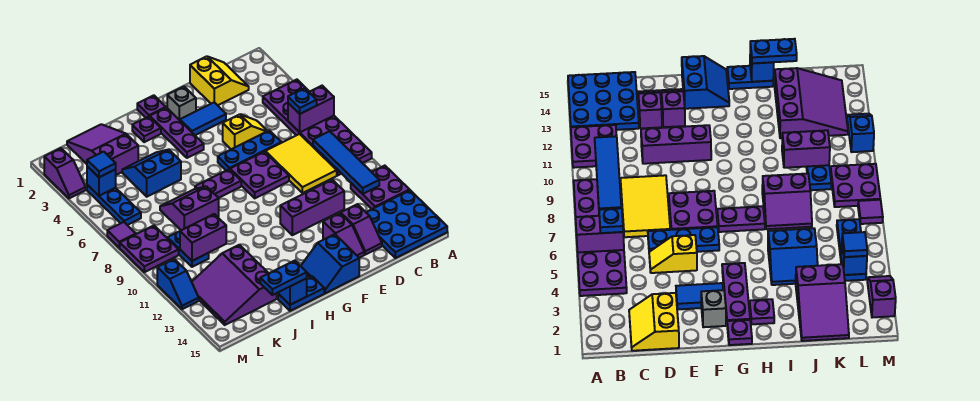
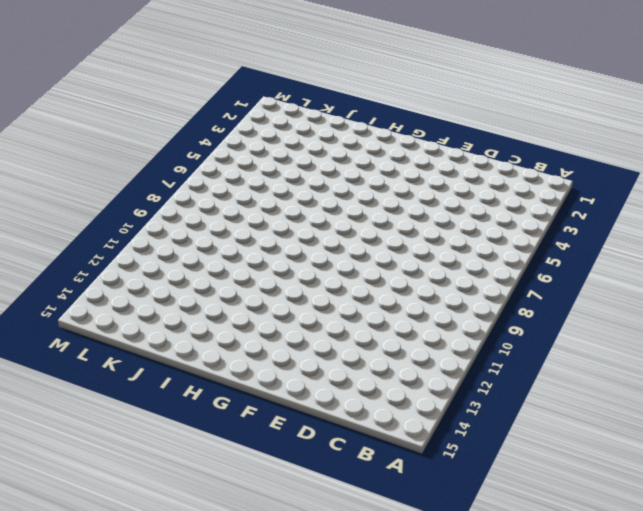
none -> purple 2x6 plate [263,80,372,175]
none -> purple 2x2 plate [351,166,409,209]
none -> blue 3x3 plate [366,190,447,258]
none -> yellow 2x2 slope [190,56,249,105]

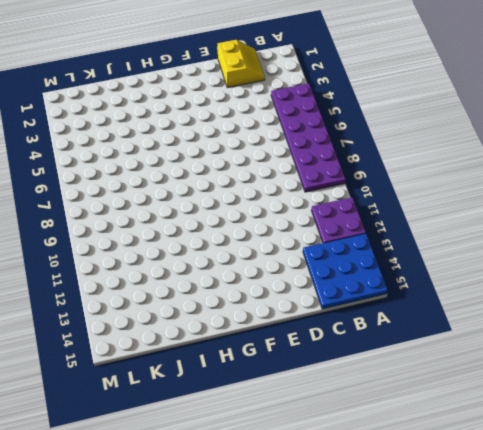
none -> yellow 2x3 tile [265,134,337,193]
none -> yellow 1x2 slope [223,114,267,149]
none -> blue 1x3 plate [218,130,281,170]
none -> purple 1x3 brick [280,180,344,235]

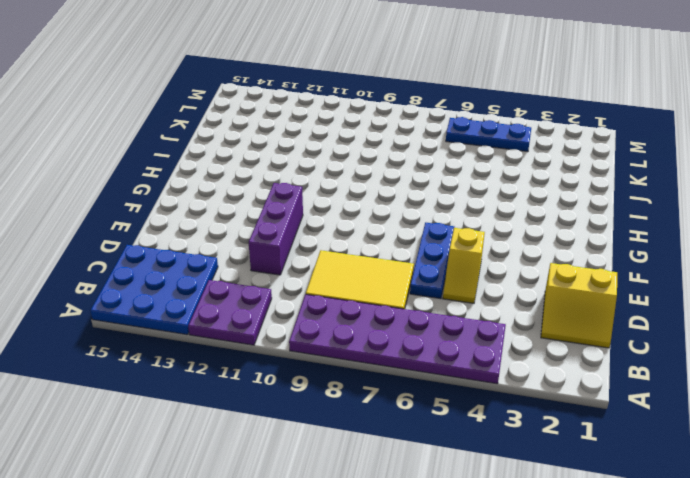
none -> purple 1x2 slope [341,204,382,255]
none -> blue 1x2 tile [180,102,226,135]
none -> purple 2x2 plate [230,152,289,198]
none -> purple 1x2 slope [323,213,364,258]

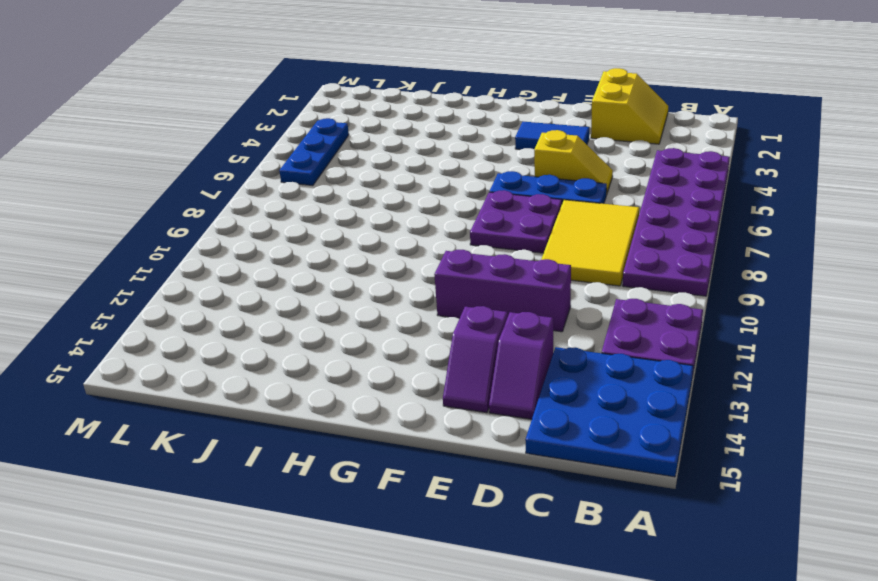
none -> grey 1x1 brick [167,87,196,120]
none -> blue 2x2 slope [301,234,359,294]
none -> purple 1x1 plate [137,95,166,118]
none -> purple 1x3 plate [150,108,204,158]

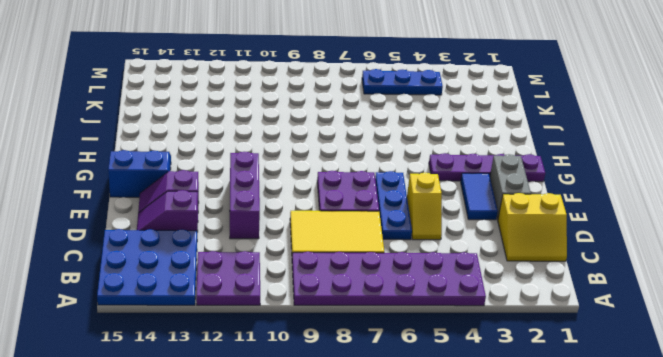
grey 1x2 brick [490,154,531,219] -> grey 1x1 brick [167,87,196,120]
none -> purple 1x2 plate [195,169,241,198]
none -> purple 1x1 plate [132,117,161,142]
none -> blue 1x2 plate [278,276,324,311]
none -> blue 2x2 slope [122,149,181,197]

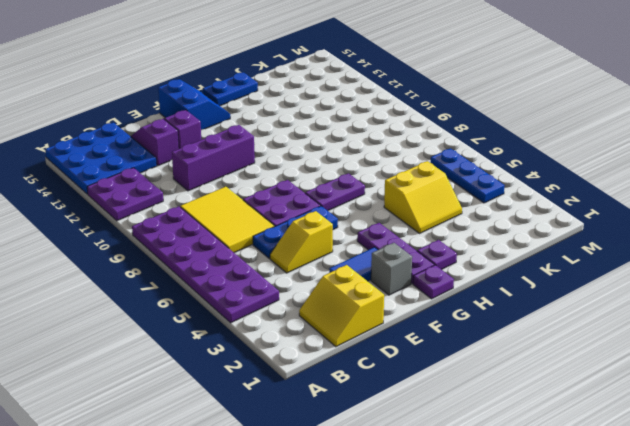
yellow 2x2 slope [384,161,462,233] -> blue 2x2 slope [122,149,181,197]
none -> purple 2x2 slope [160,186,219,230]
none -> purple 2x3 slope [67,124,138,175]
none -> purple 3x3 slope [192,245,277,325]
none -> blue 1x2 plate [168,231,209,267]

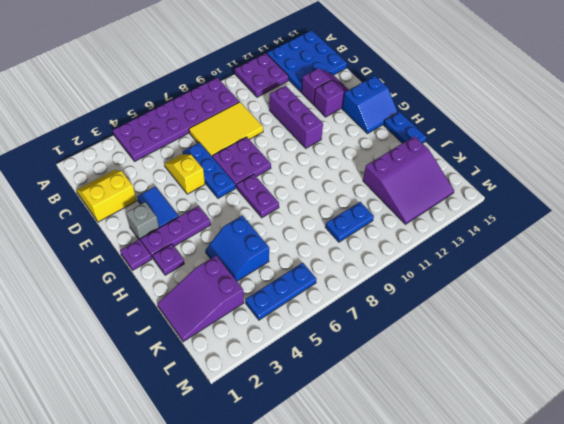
none -> purple 2x2 slope [160,186,219,230]
none -> purple 2x2 plate [119,226,179,272]
none -> purple 1x2 slope [44,148,86,198]
none -> purple 1x1 tile [107,222,136,247]

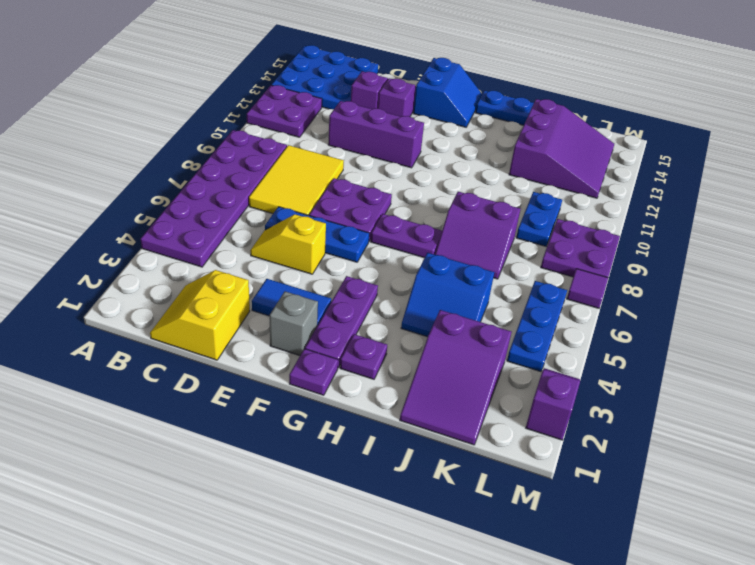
none -> blue 1x2 slope [157,259,199,309]
none -> purple 1x2 brick [288,86,334,132]
none -> blue 1x4 tile [313,131,379,194]
none -> blue 1x1 brick [278,278,307,305]

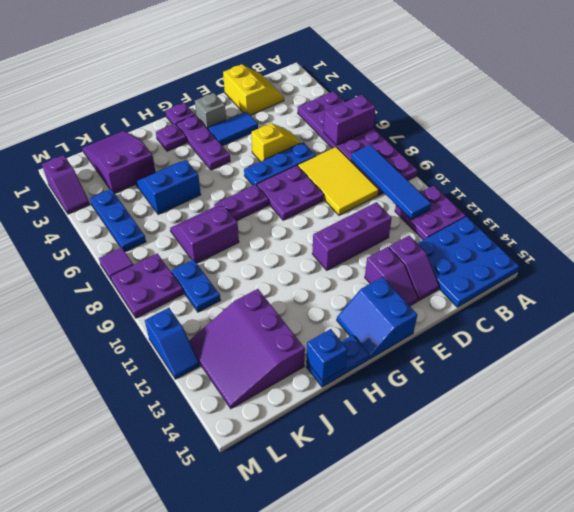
none -> purple 1x2 brick [180,214,226,261]
none -> blue 1x1 brick [87,166,116,196]
none -> blue 1x1 plate [288,88,317,114]
none -> blue 1x2 plate [260,261,307,295]

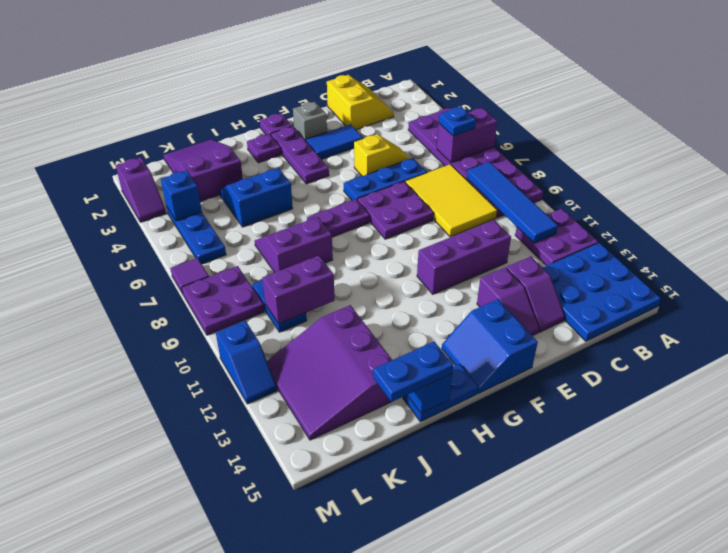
none -> blue 1x1 tile [87,152,116,177]

